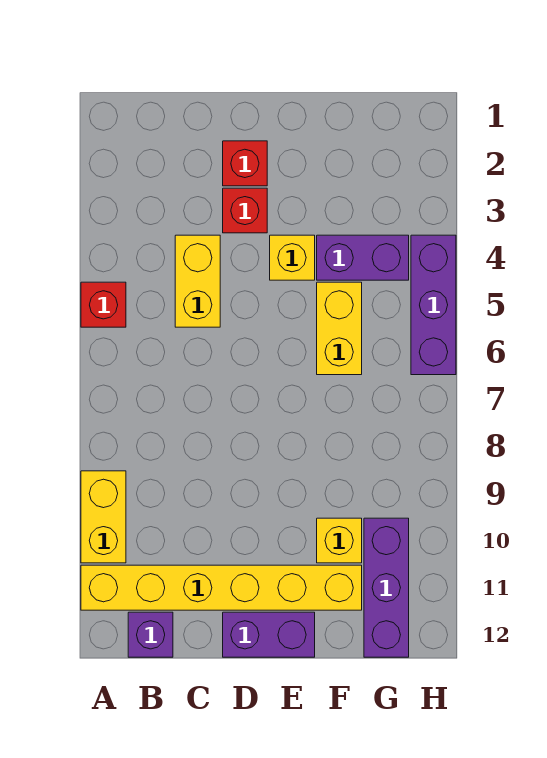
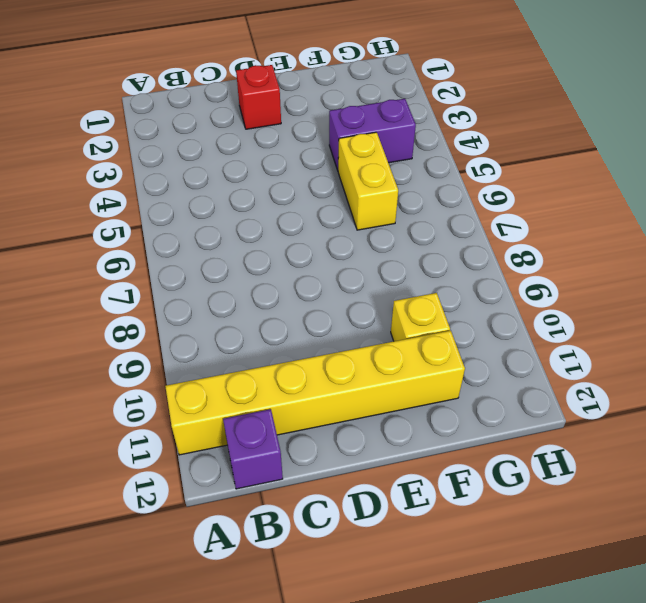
none -> red 1x1 brick [81,282,126,327]
none -> yellow 1x2 brick [81,471,126,563]
none -> yellow 1x2 brick [175,235,220,327]

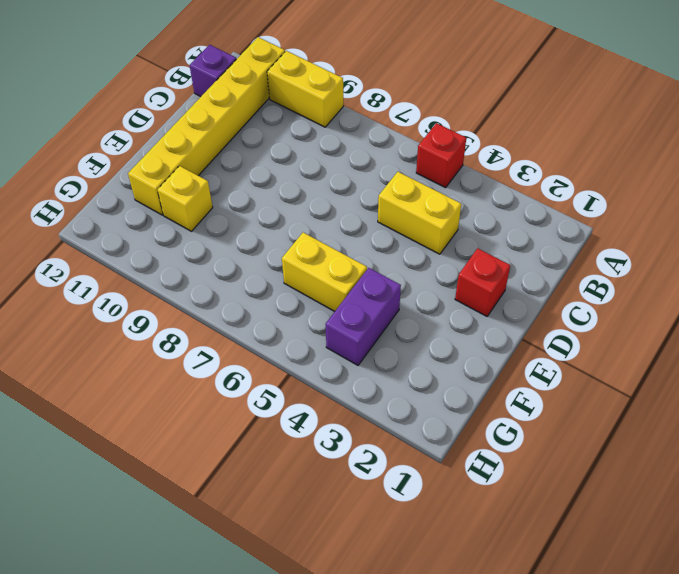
none -> red 1x1 brick [223,188,267,233]
none -> purple 1x2 brick [223,612,315,657]
none -> yellow 1x1 brick [270,235,315,280]

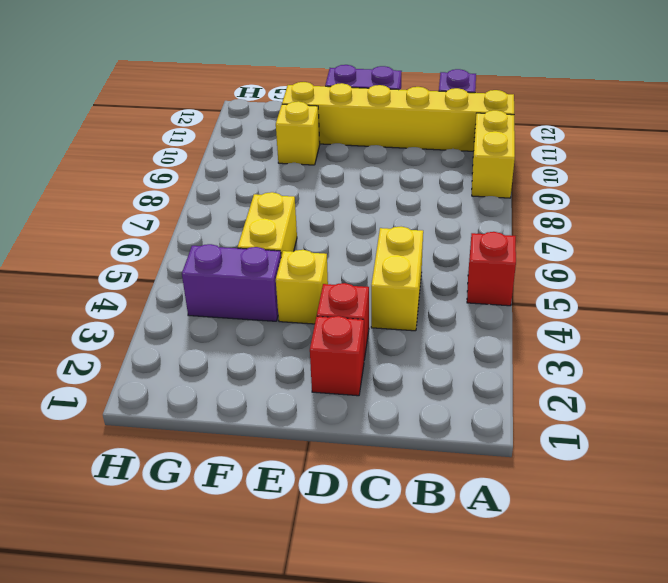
none -> purple 1x3 brick [364,518,409,657]
none -> purple 1x3 brick [411,235,456,375]

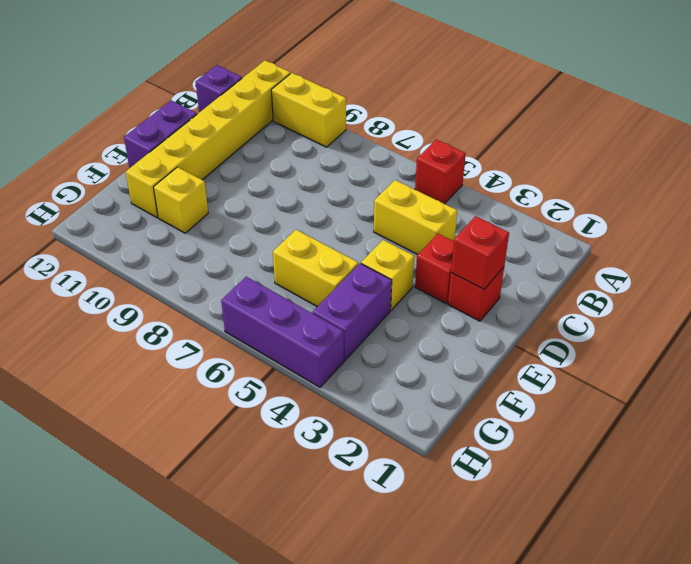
red 1x1 brick [451,216,509,289] -> none
none -> purple 1x3 brick [364,518,409,657]

